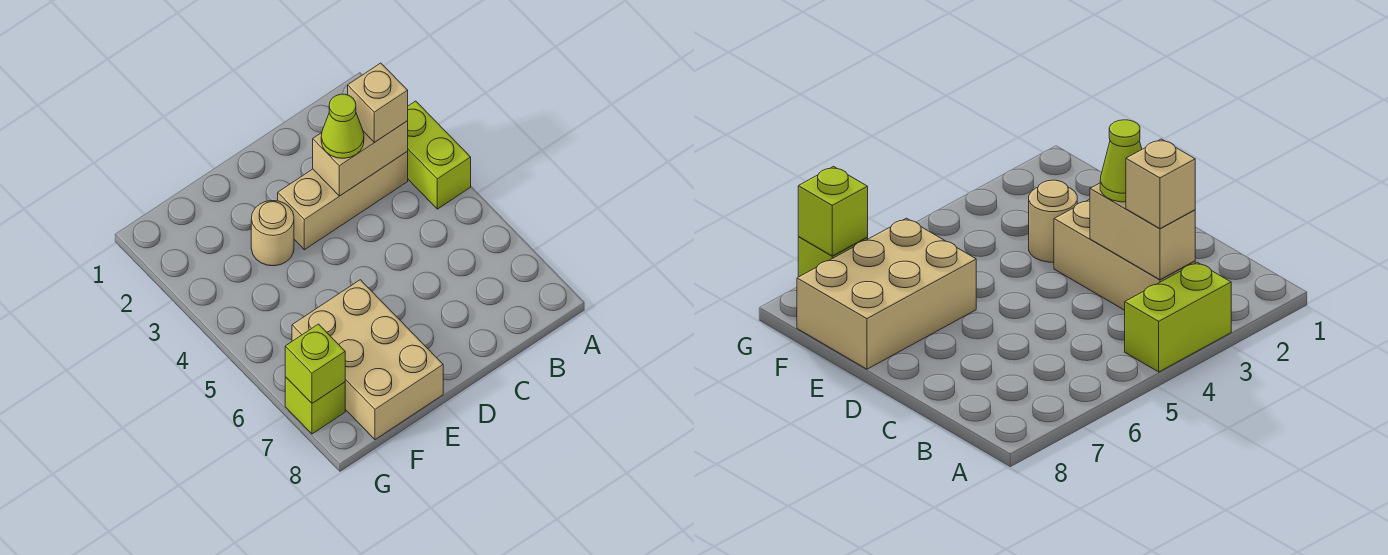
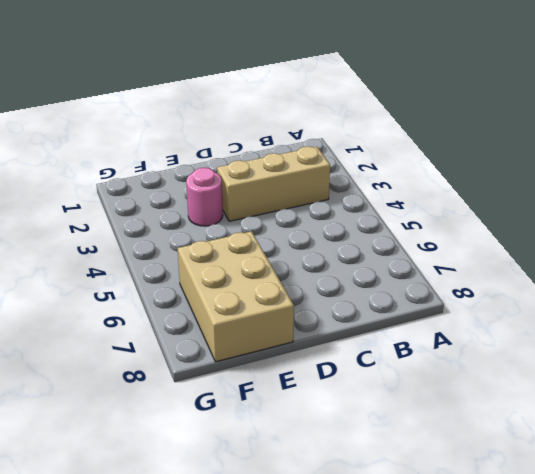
pink 1x1 round brick [186,168,223,226] -> tan 1x1 round brick [251,201,294,266]
none -> lime 1x2 brick [408,101,471,209]
none -> lime 1x1 brick [285,377,345,434]

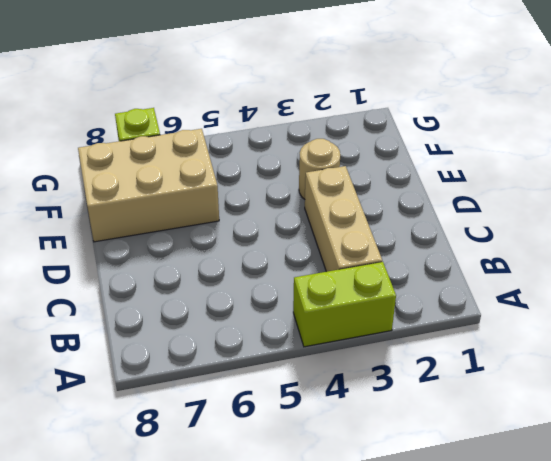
none -> tan 1x2 brick [313,121,408,196]
none -> lime 1x1 brick [285,324,345,403]

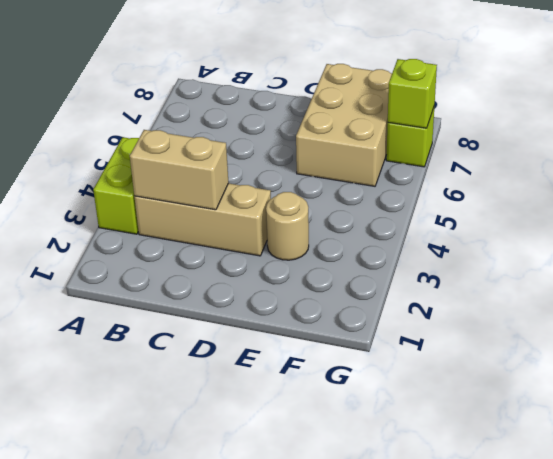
none -> tan 1x1 brick [348,63,408,142]
none -> lime 1x1 cone [321,94,364,158]

